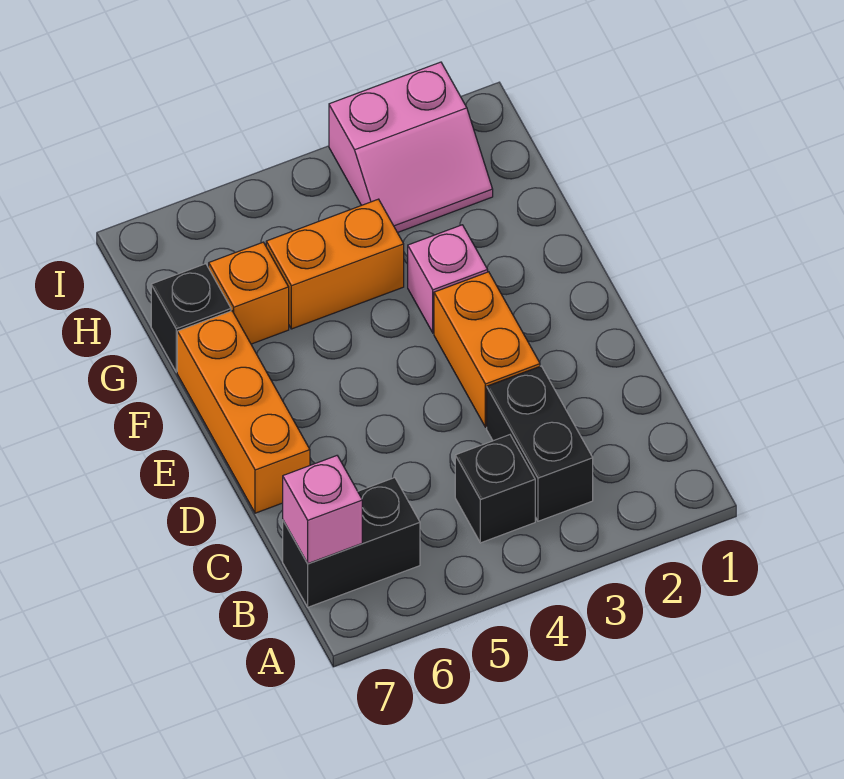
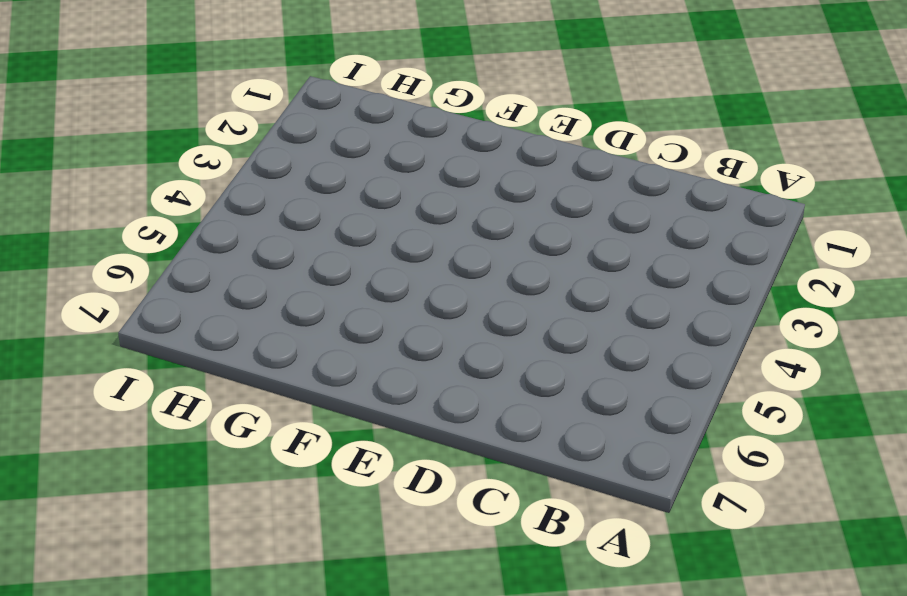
none -> black 1x2 brick [487,366,593,521]
none -> black 1x1 brick [455,435,535,543]

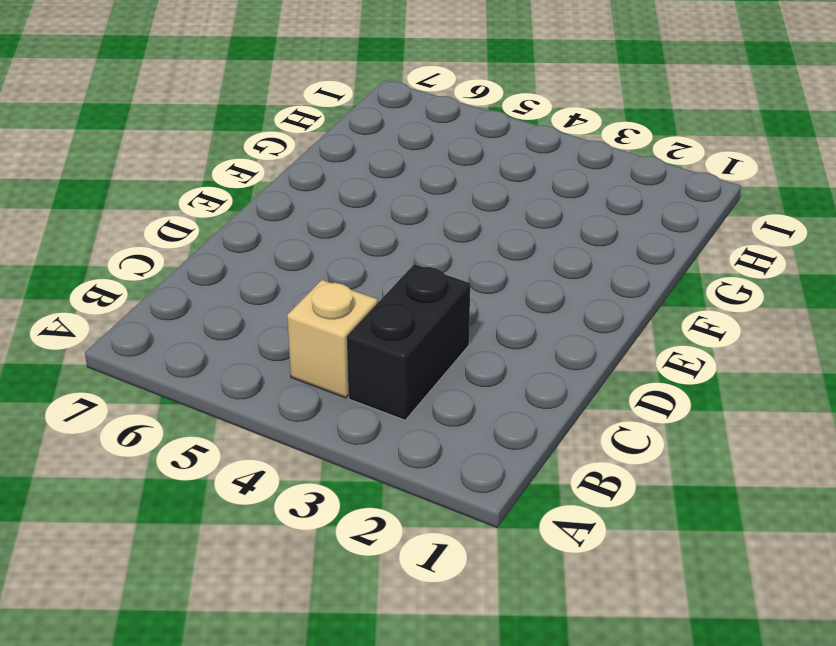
tan 1x1 brick [287,280,378,398] -> black 1x1 brick [455,435,535,543]
none -> black 1x2 brick [283,478,420,607]
none -> orange 1x2 brick [434,272,540,427]

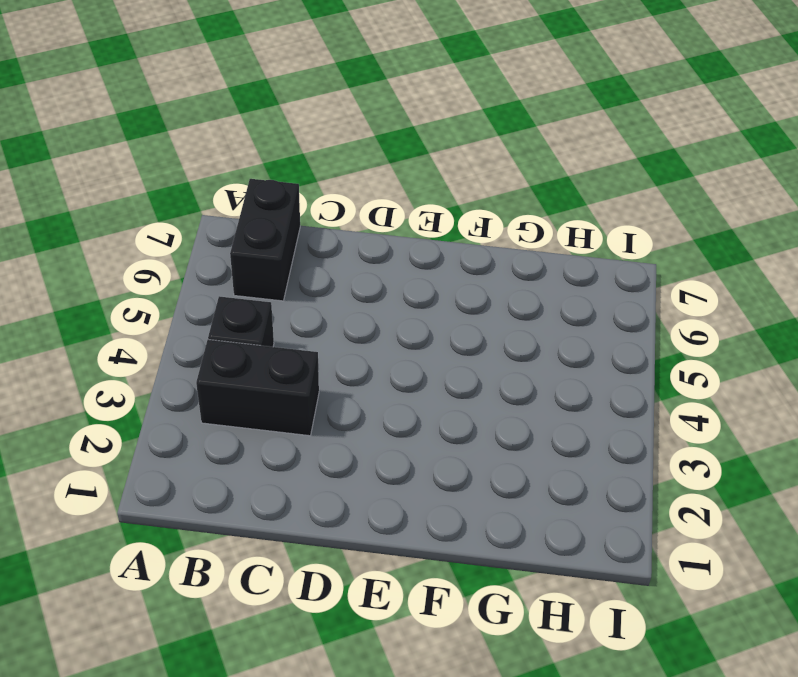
none -> orange 1x2 brick [434,272,540,427]
none -> orange 1x3 brick [177,311,310,513]

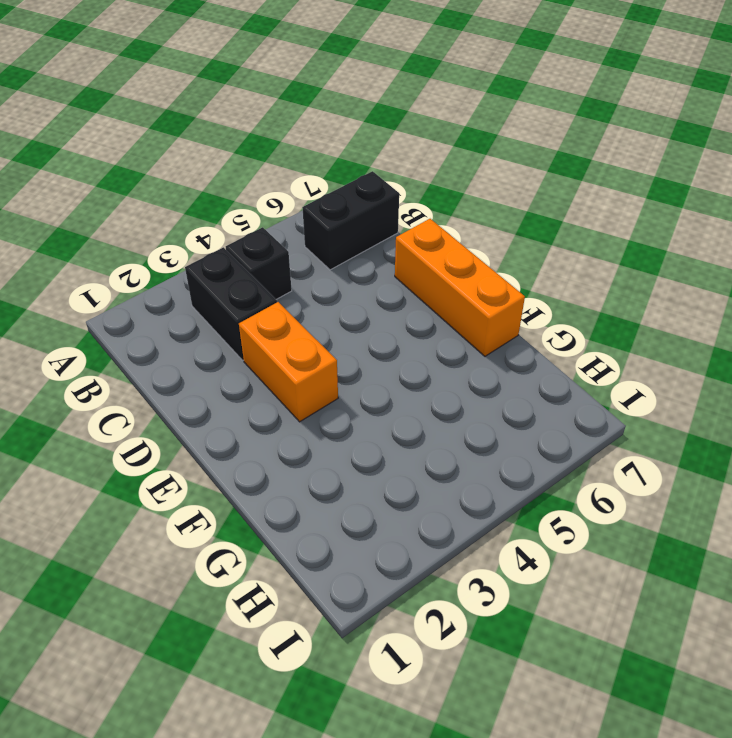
none -> pink 1x1 brick [408,225,488,333]
none -> orange 1x2 brick [266,199,404,329]

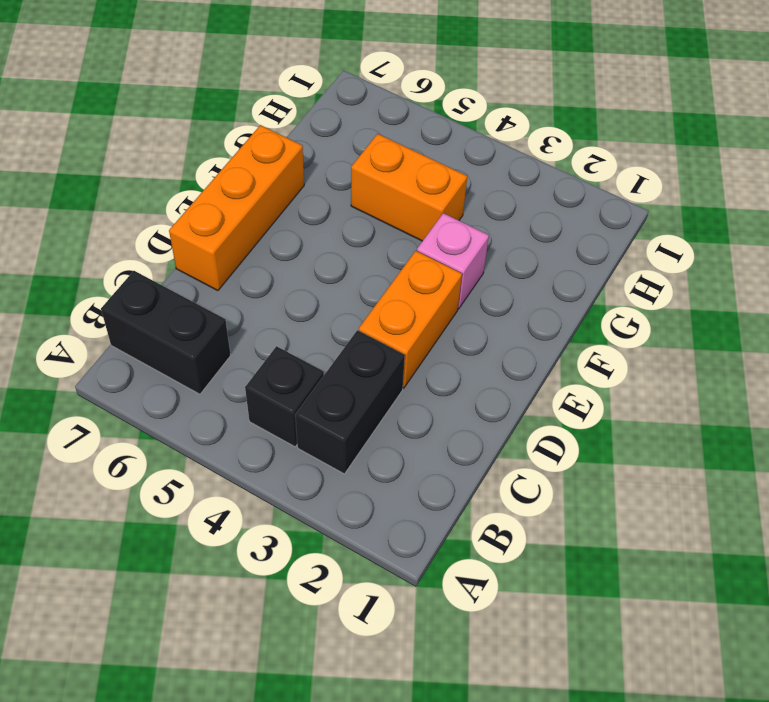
none -> orange 1x1 brick [209,242,289,344]
none -> black 1x1 brick [151,264,231,372]

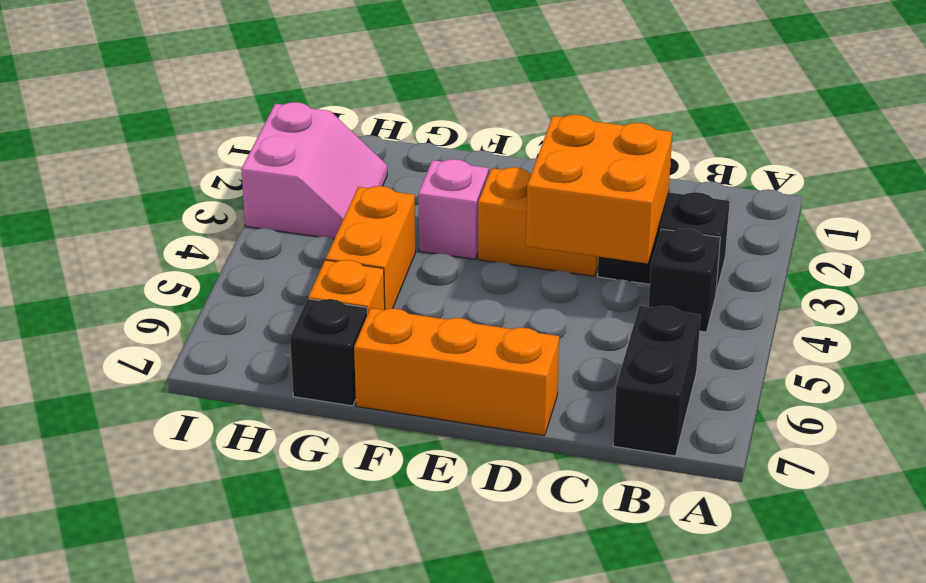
orange 2x2 brick [526,115,672,264] -> none
none -> pink 1x1 brick [283,456,362,564]

